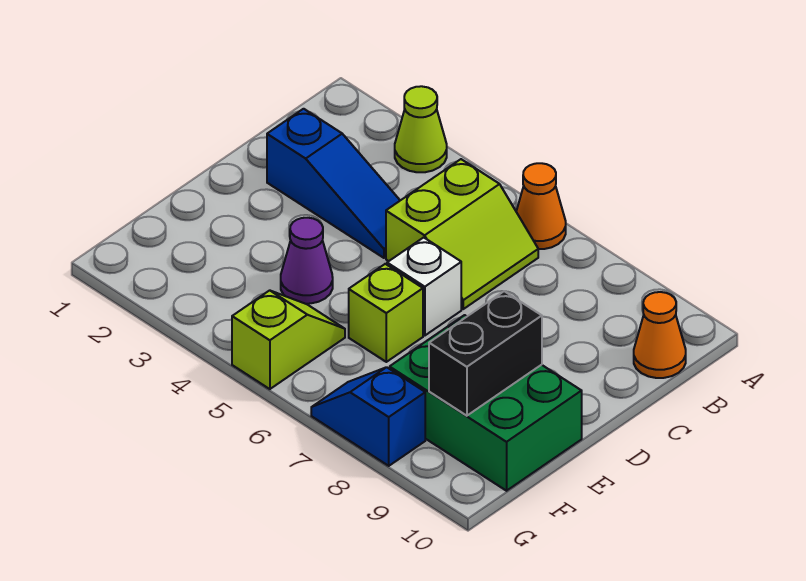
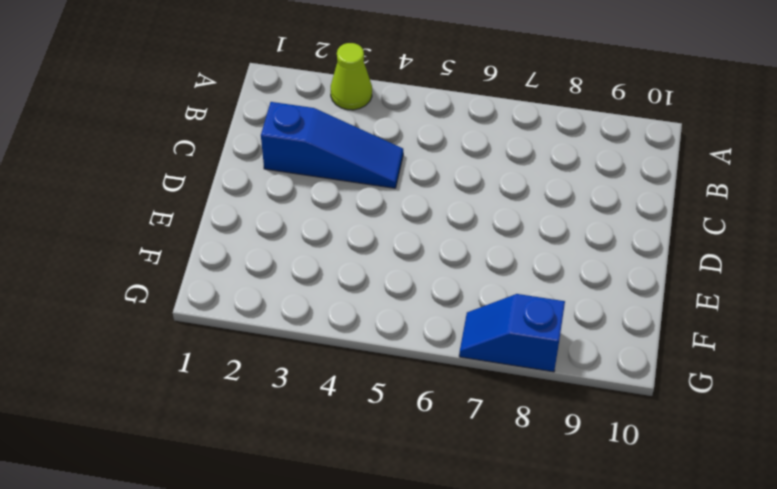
none -> orange 1x1 cone [516,163,566,249]
none -> lime 2x2 slope [386,159,538,309]
none -> orange 1x1 cone [634,292,686,378]

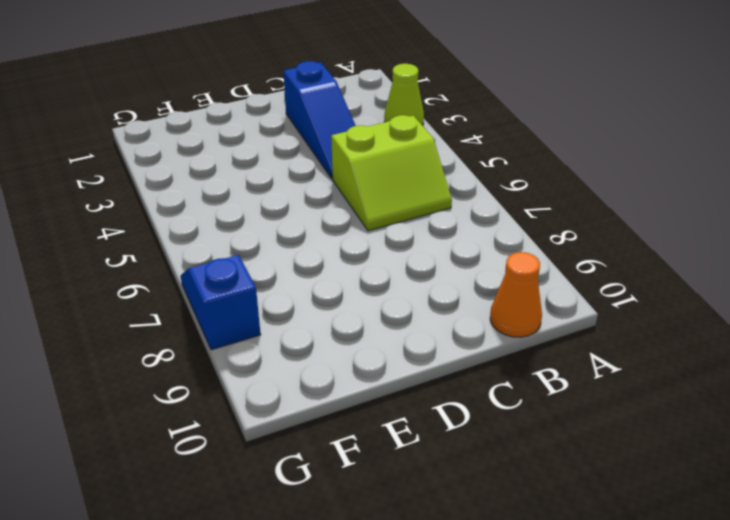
none -> orange 1x1 cone [516,163,566,249]
none -> white 1x1 brick [387,237,461,336]
none -> purple 1x1 cone [281,218,333,304]

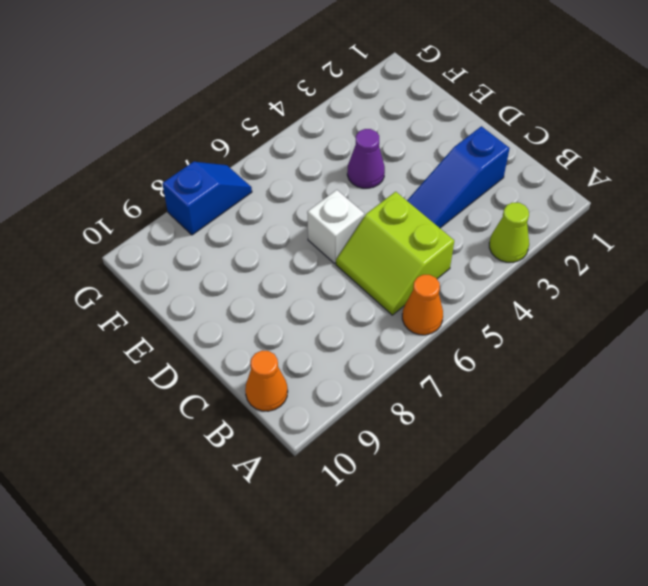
none -> lime 1x1 brick [349,264,423,362]
none -> green 2x3 brick [390,315,582,491]
none -> lime 1x2 slope [232,290,345,389]

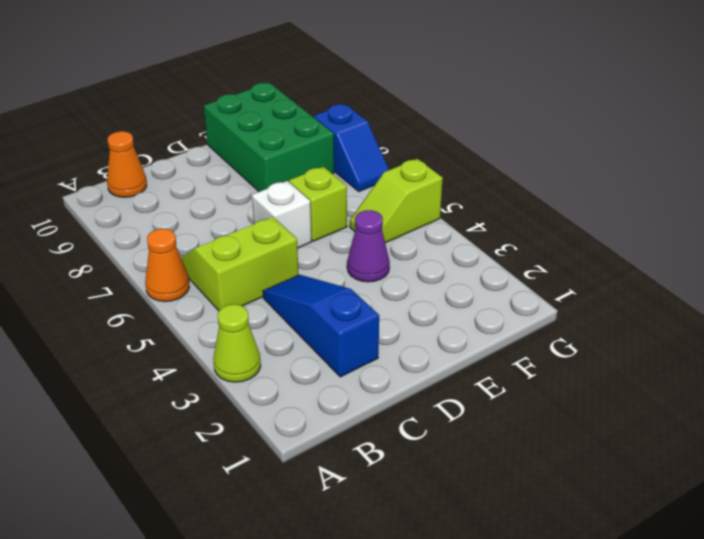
none -> black 1x2 brick [429,291,542,416]

